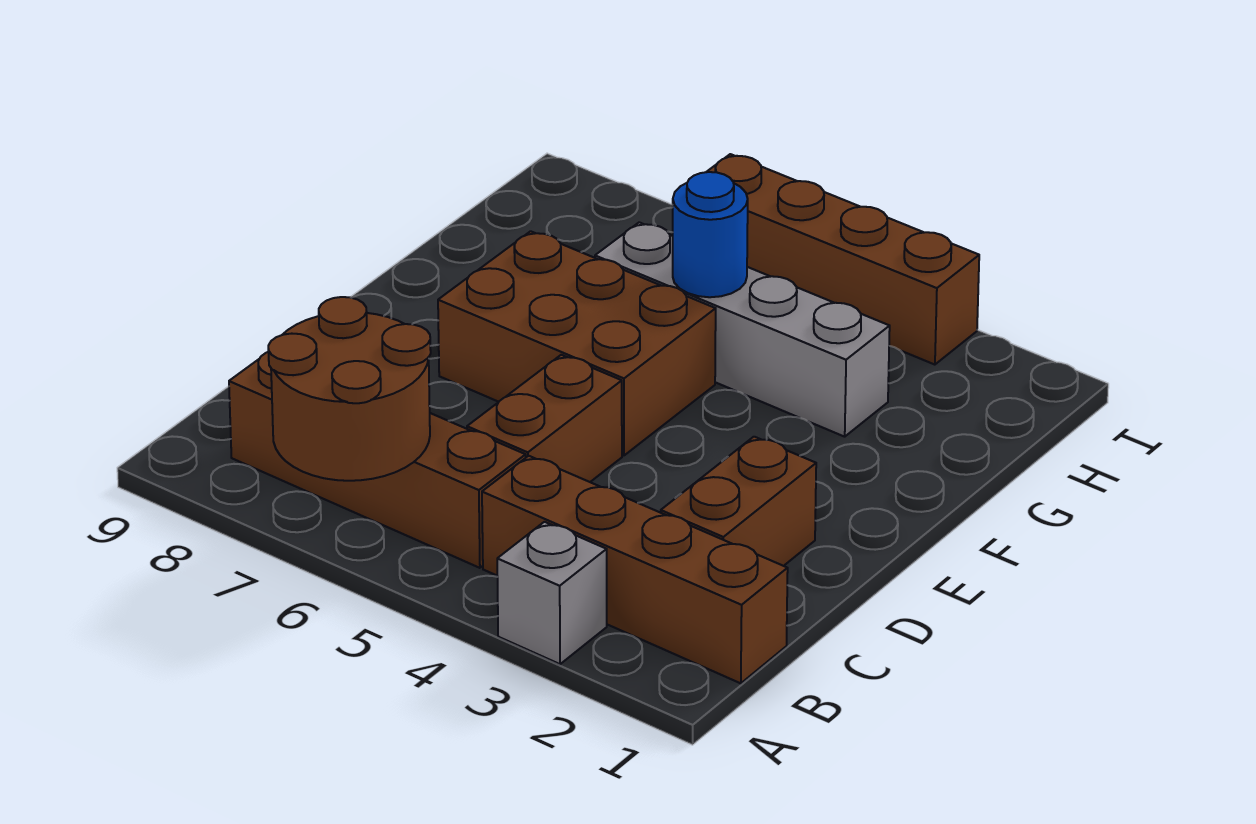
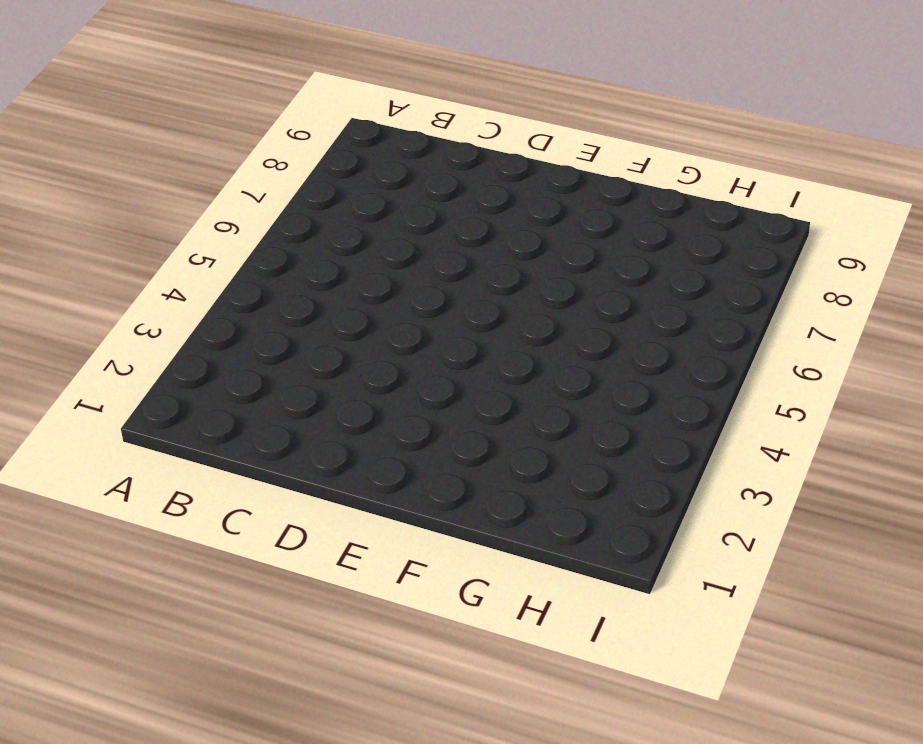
none -> grey 1x1 brick [497,522,607,664]
none -> brown 1x4 brick [482,456,788,683]

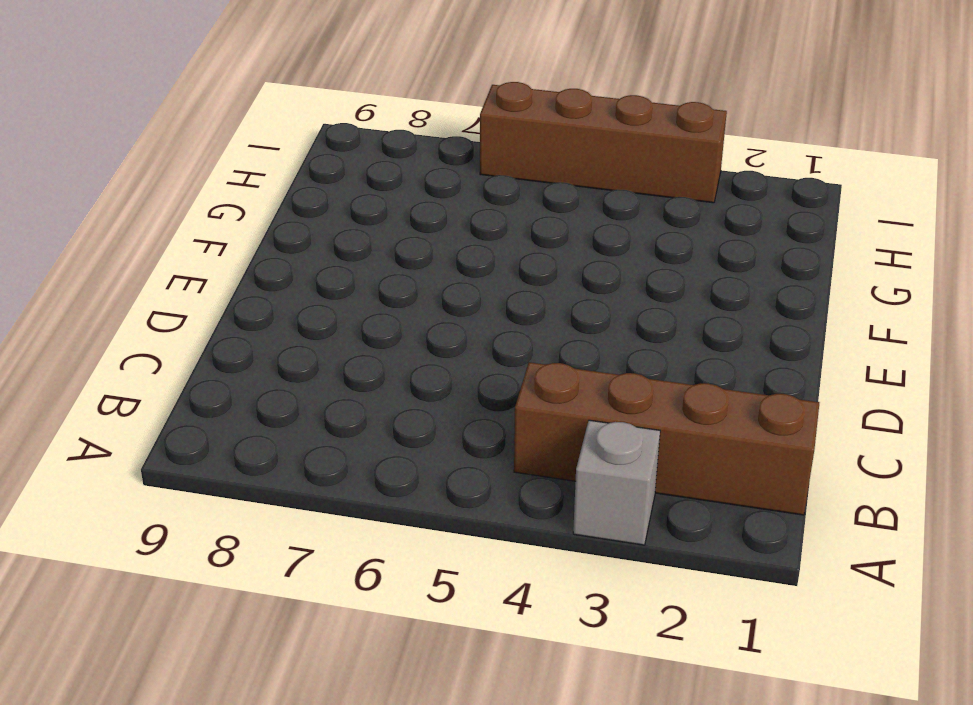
none -> brown 1x4 brick [229,352,526,568]
none -> brown 1x2 brick [661,437,816,566]

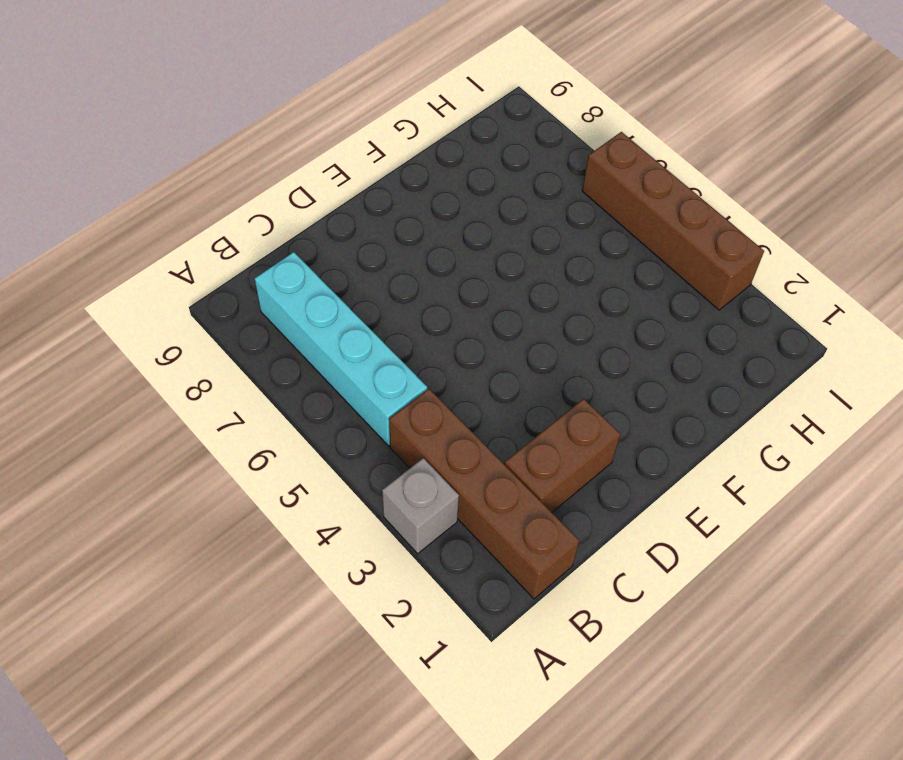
cyan 1x4 brick [254,252,427,446] -> brown 1x4 brick [229,352,526,568]
none -> brown 1x2 brick [467,355,622,482]
none -> brown 2x3 brick [438,231,716,455]

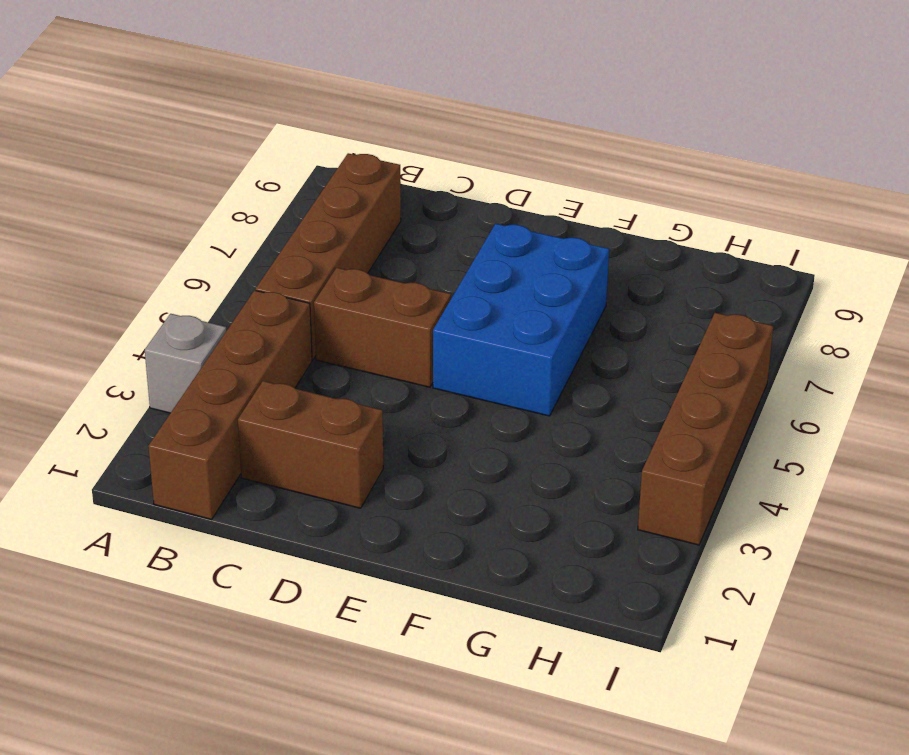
blue 2x3 brick [433,224,609,416] -> brown 2x3 brick [438,231,716,455]
none -> grey 1x4 brick [595,222,890,437]
none -> brown 2x2 round brick [268,297,431,481]

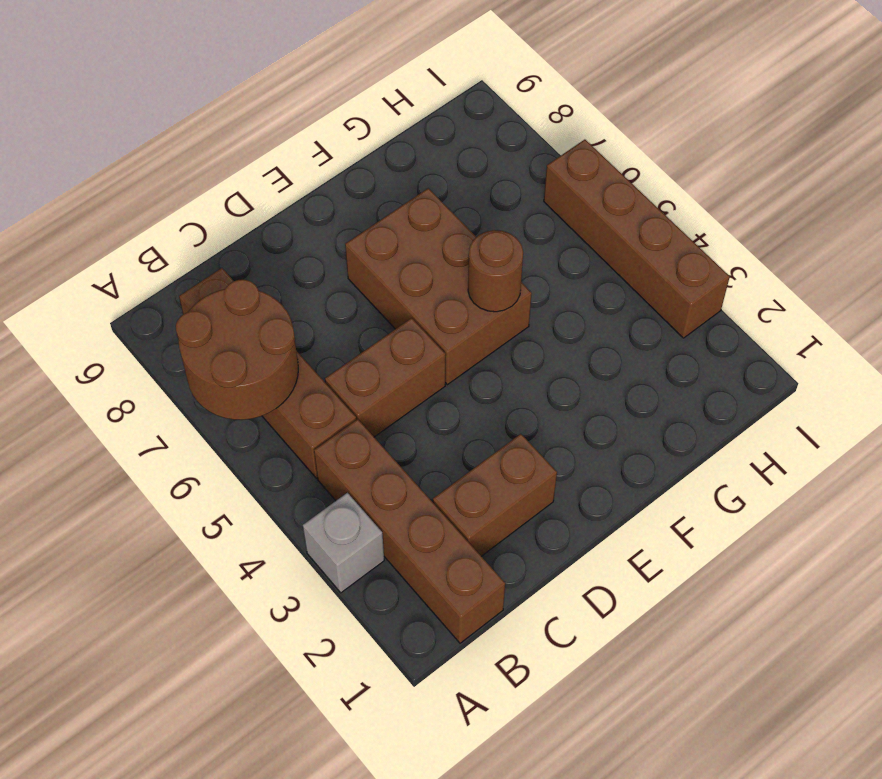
brown 1x1 round brick [468,230,523,312] -> none
none -> grey 1x4 brick [595,222,890,437]
none -> blue 1x1 round brick [673,172,748,297]

